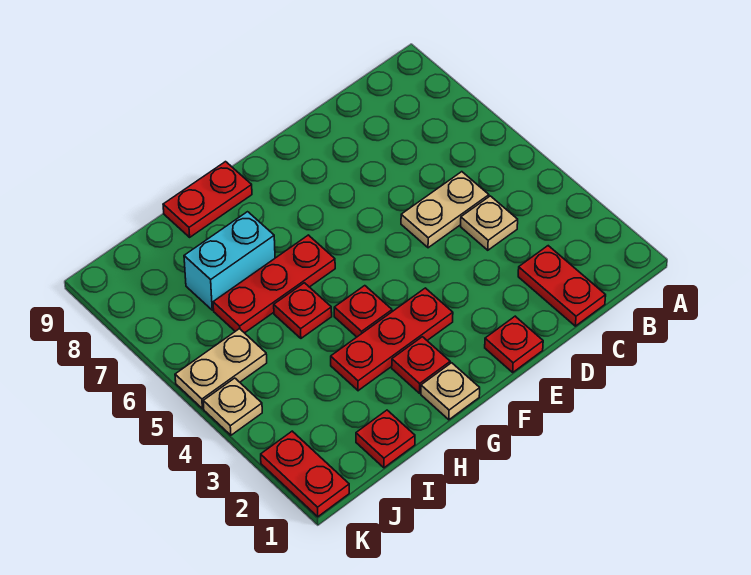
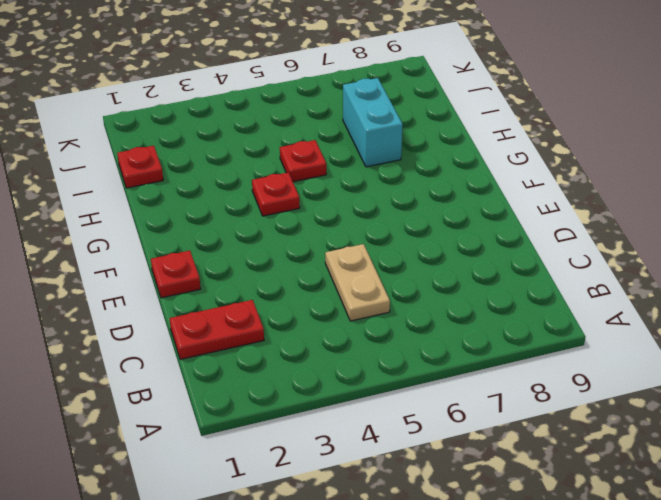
none -> tan 1x1 plate [461,196,518,250]
none -> red 1x3 plate [331,288,453,391]
none -> tan 1x1 plate [421,363,480,420]

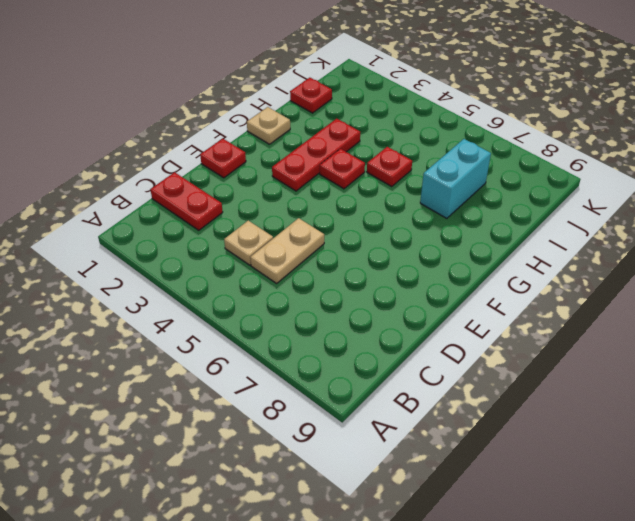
none -> red 1x1 plate [392,337,450,393]
none -> red 1x3 plate [213,235,335,333]
none -> red 1x2 plate [163,162,252,237]

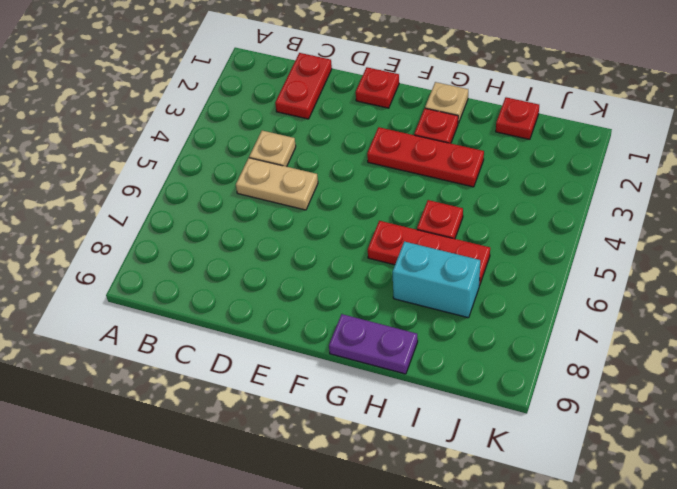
purple 1x2 plate [329,314,418,374] -> red 1x2 plate [163,162,252,237]
none -> red 1x1 plate [334,286,392,337]
none -> tan 1x2 plate [175,329,267,409]
none -> red 1x2 plate [261,431,349,517]

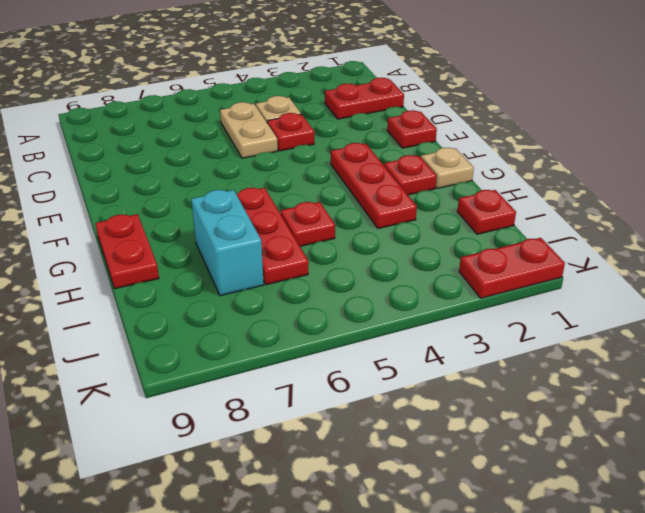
red 1x1 plate [267,113,314,151] -> red 1x1 plate moved to [334,286,392,337]
none -> tan 1x2 plate [175,329,267,409]
none -> tan 1x1 plate [203,378,262,435]

